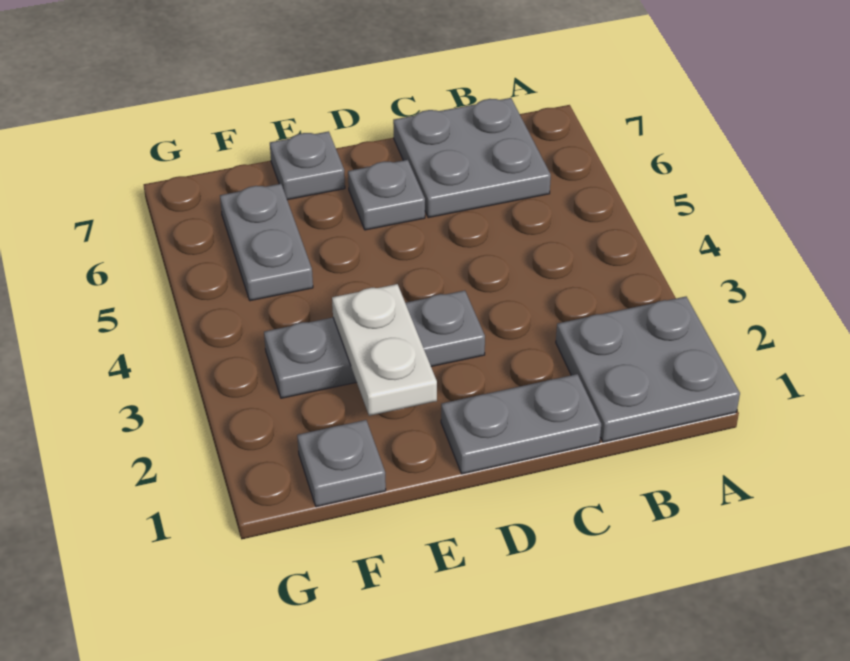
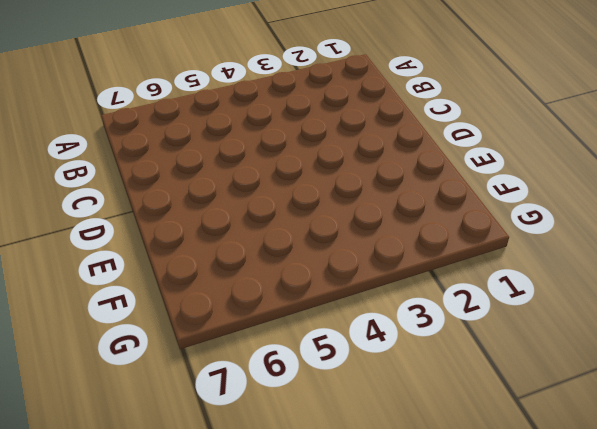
none -> grey 2x2 plate [556,297,740,442]
none -> grey 2x2 plate [393,98,551,218]

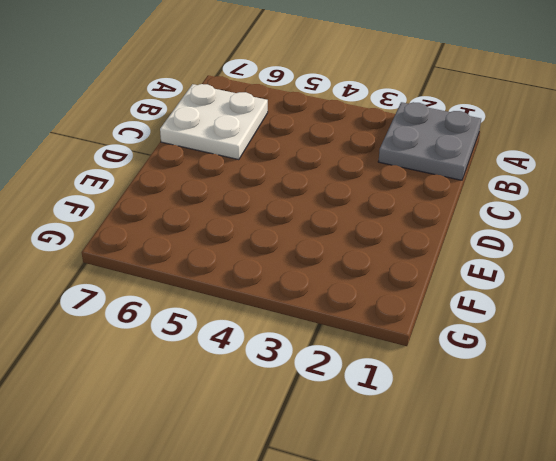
white 2x2 plate [160,84,268,160] -> grey 2x2 plate [393,98,551,218]
none -> grey 1x2 plate [441,374,601,474]
none -> grey 1x3 plate [264,291,485,398]

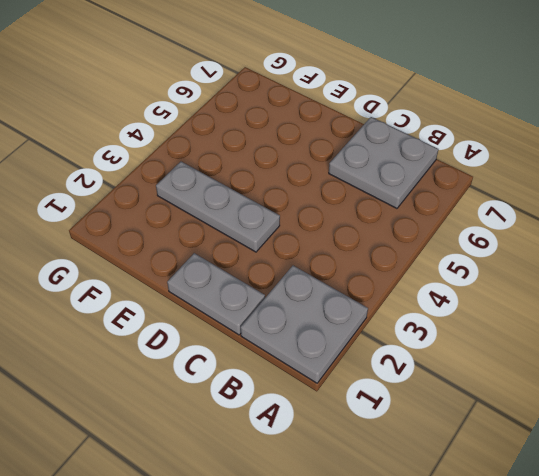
none -> grey 1x1 plate [348,160,425,230]
none -> grey 1x1 plate [270,131,345,200]

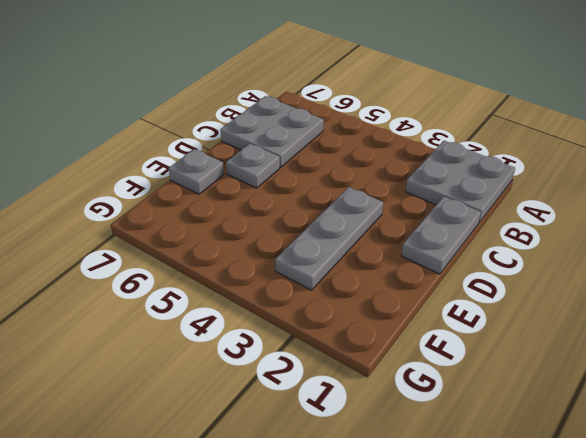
none -> grey 1x1 plate [297,420,386,507]
none -> grey 1x2 plate [220,184,313,301]

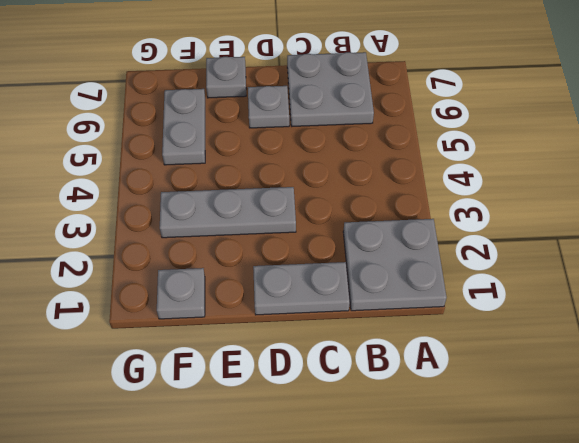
none -> white 1x2 plate [332,284,437,416]

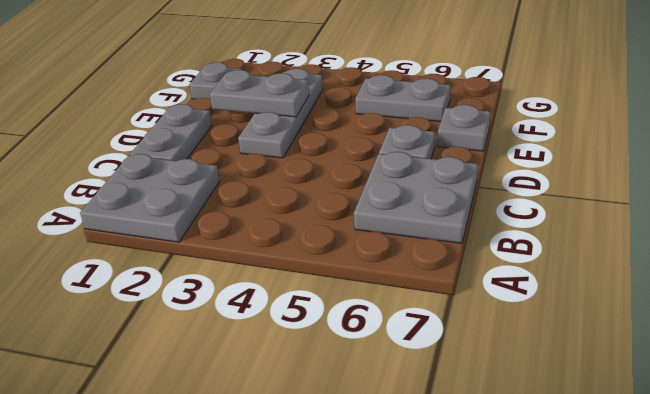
grey 1x2 plate [210,70,309,117] -> white 1x2 plate [332,284,437,416]

